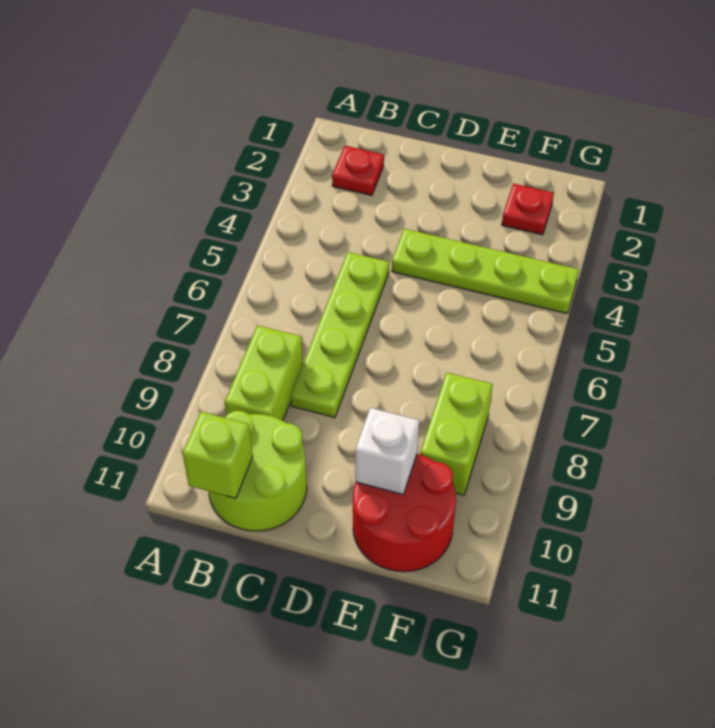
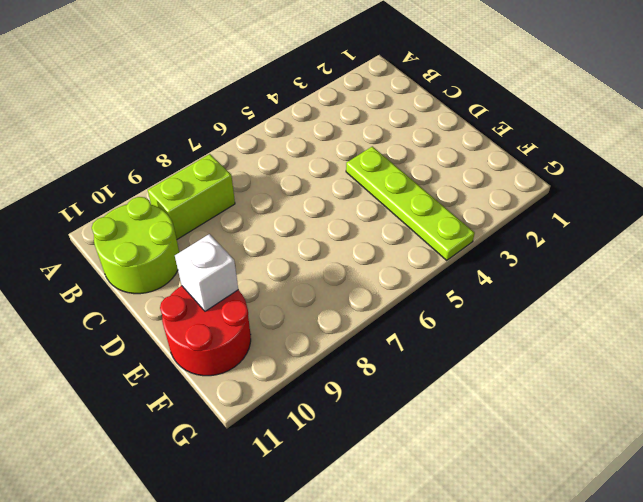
none -> red 1x1 plate [332,146,384,195]
none -> lime 1x4 plate [290,252,389,418]

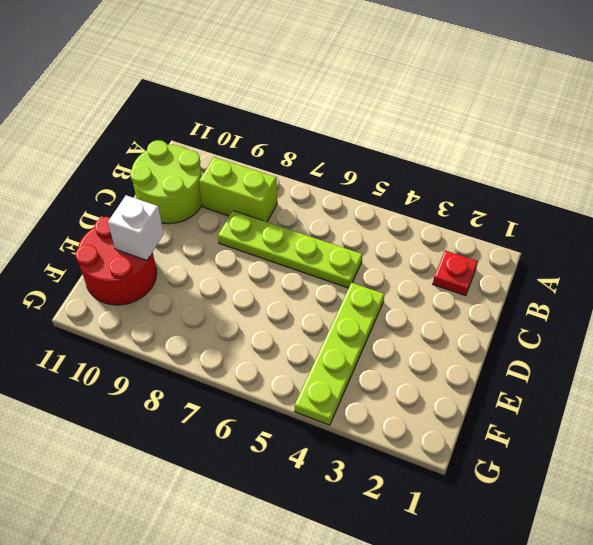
none -> red 1x1 plate [502,184,554,235]
none -> lime 1x2 brick [420,373,493,495]

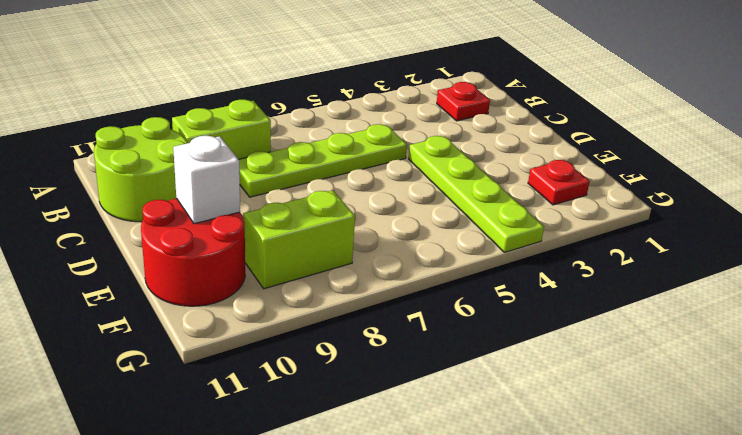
none -> lime 1x1 brick [183,412,253,499]

